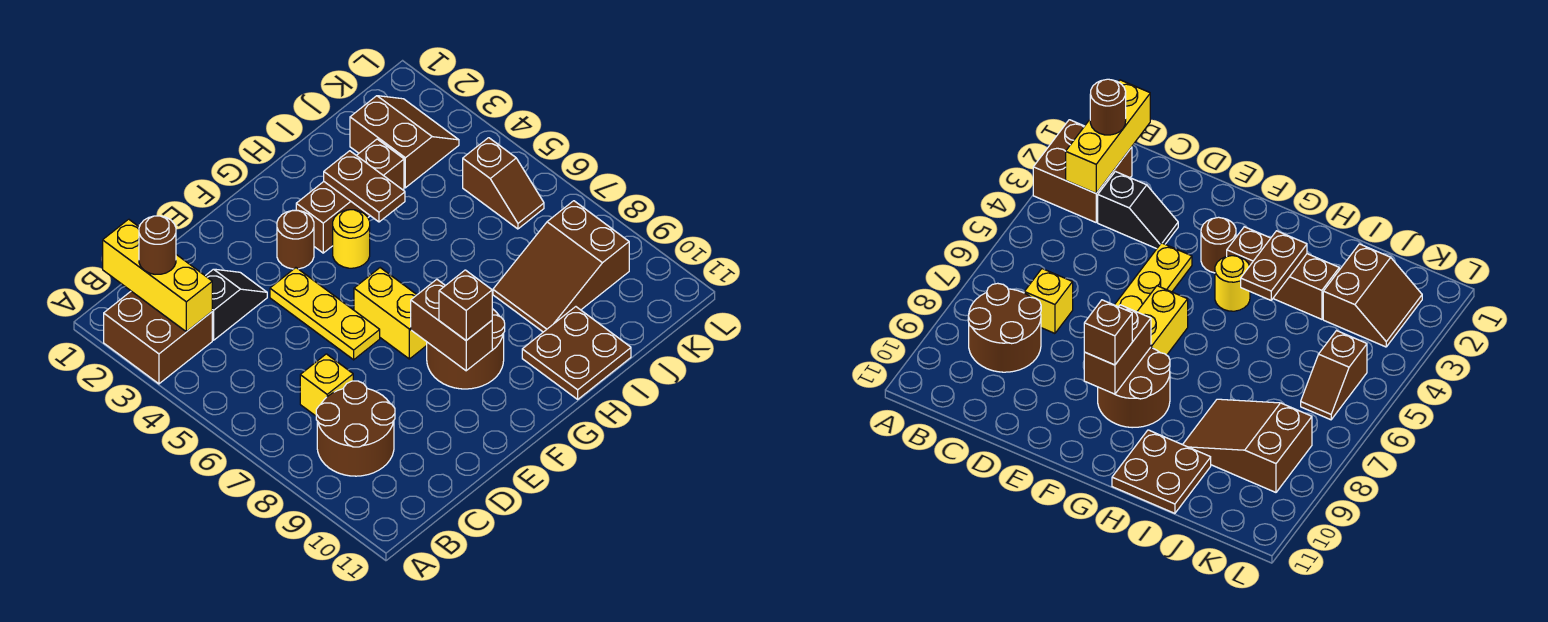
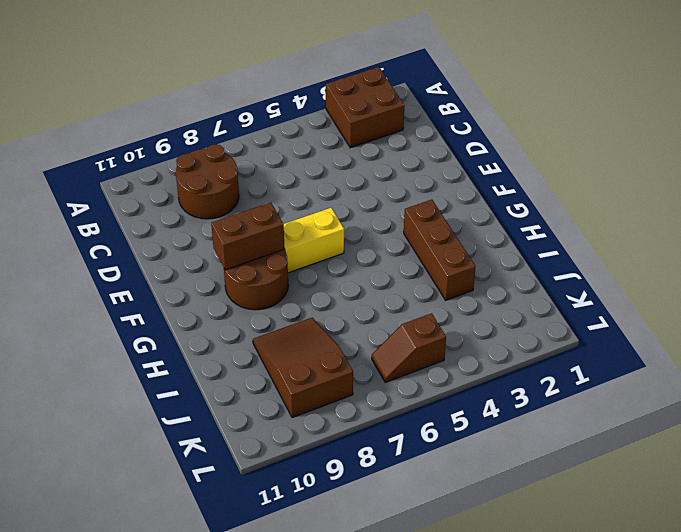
none -> black 1x2 slope [206,269,267,340]
none -> yellow 1x1 brick [300,354,353,416]
none -> yellow 1x3 plate [270,268,380,360]

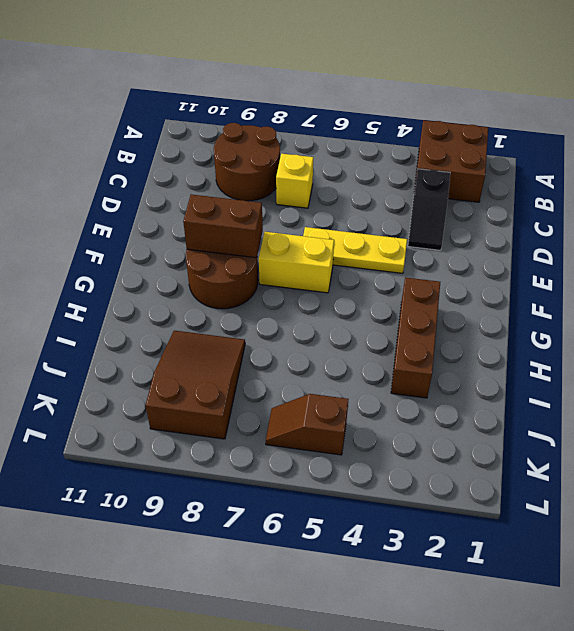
none -> brown 1x1 round brick [277,210,314,269]
none -> yellow 1x1 round brick [333,210,370,268]
none -> brown 2x2 plate [522,307,631,399]

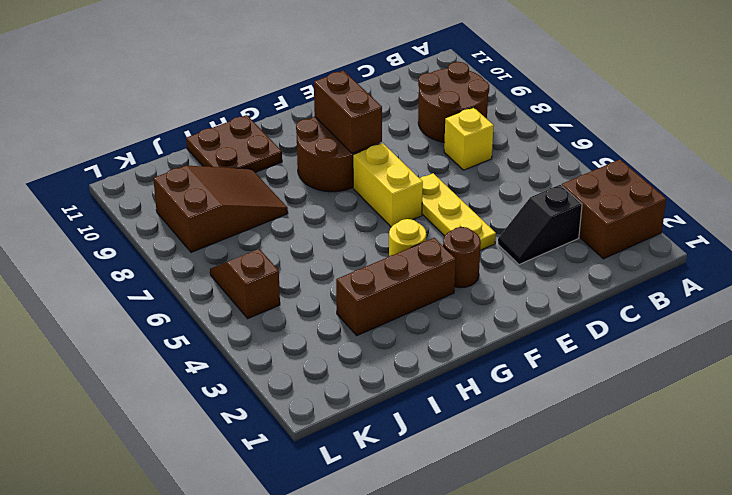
none -> brown 2x2 slope [350,96,459,188]
none -> yellow 1x3 brick [103,219,212,332]
none -> brown 1x2 plate [324,151,405,222]

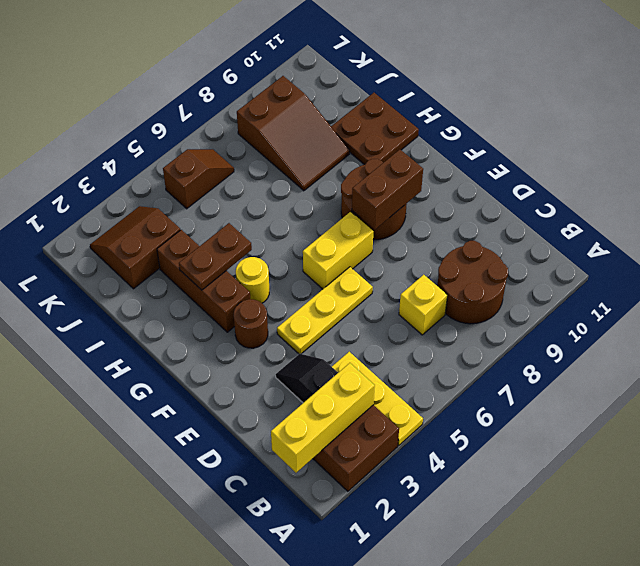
yellow 1x3 plate [332,352,423,446] -> none
none -> brown 1x1 round brick [139,216,176,274]
none -> brown 1x1 brick [439,270,492,340]

